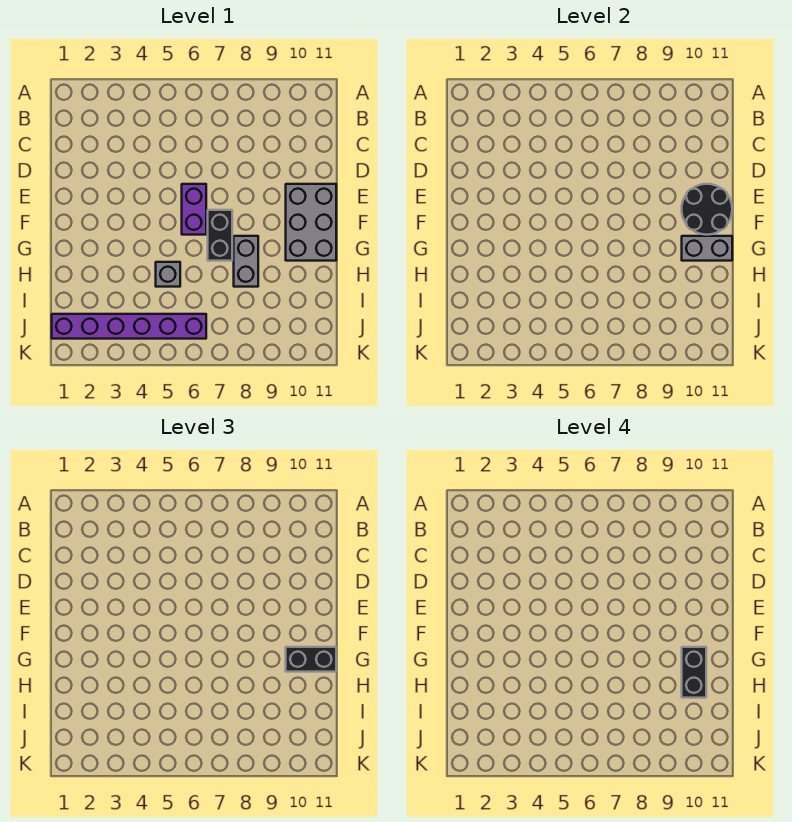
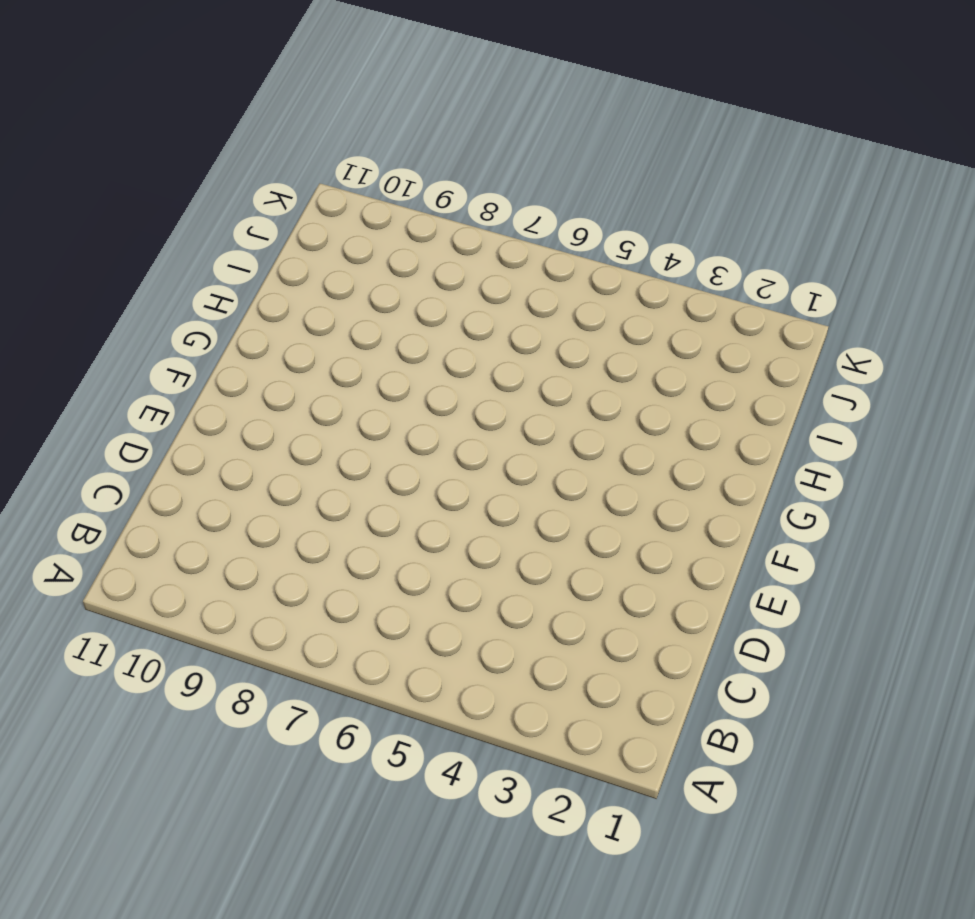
none -> purple 1x2 brick [182,184,206,235]
none -> grey 2x3 brick [286,184,336,261]

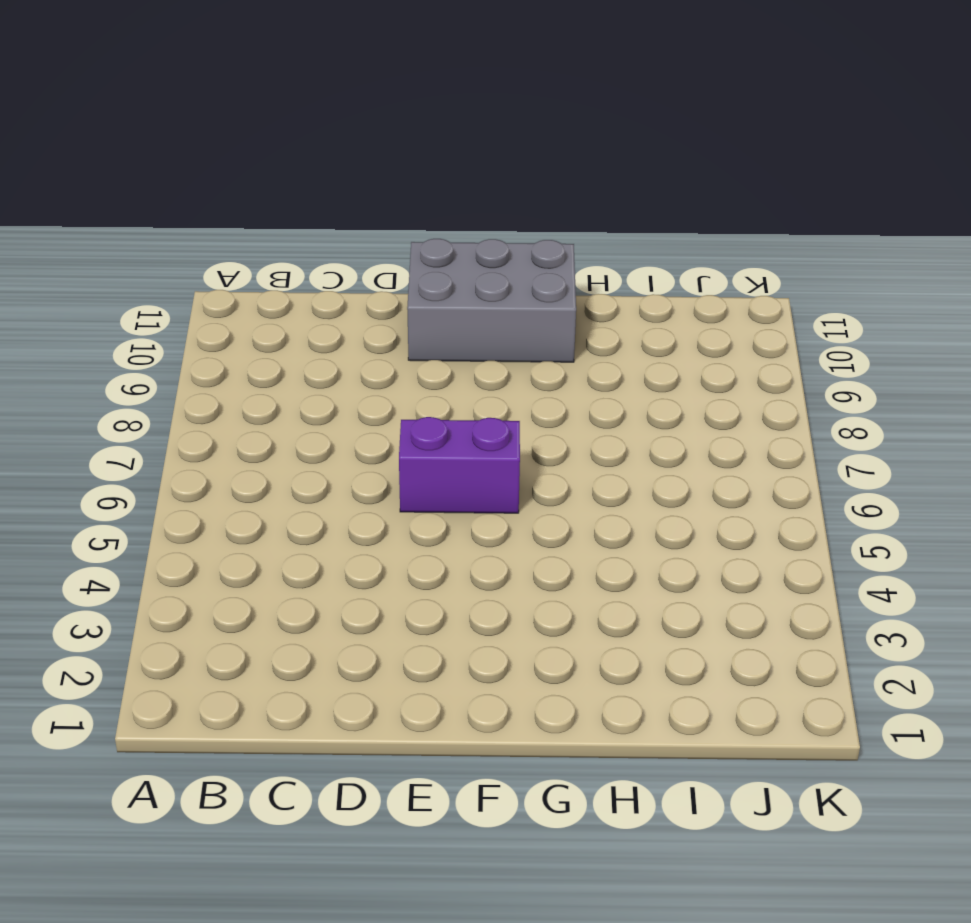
none -> black 1x2 brick [208,210,232,261]
none -> grey 1x2 brick [234,236,258,287]

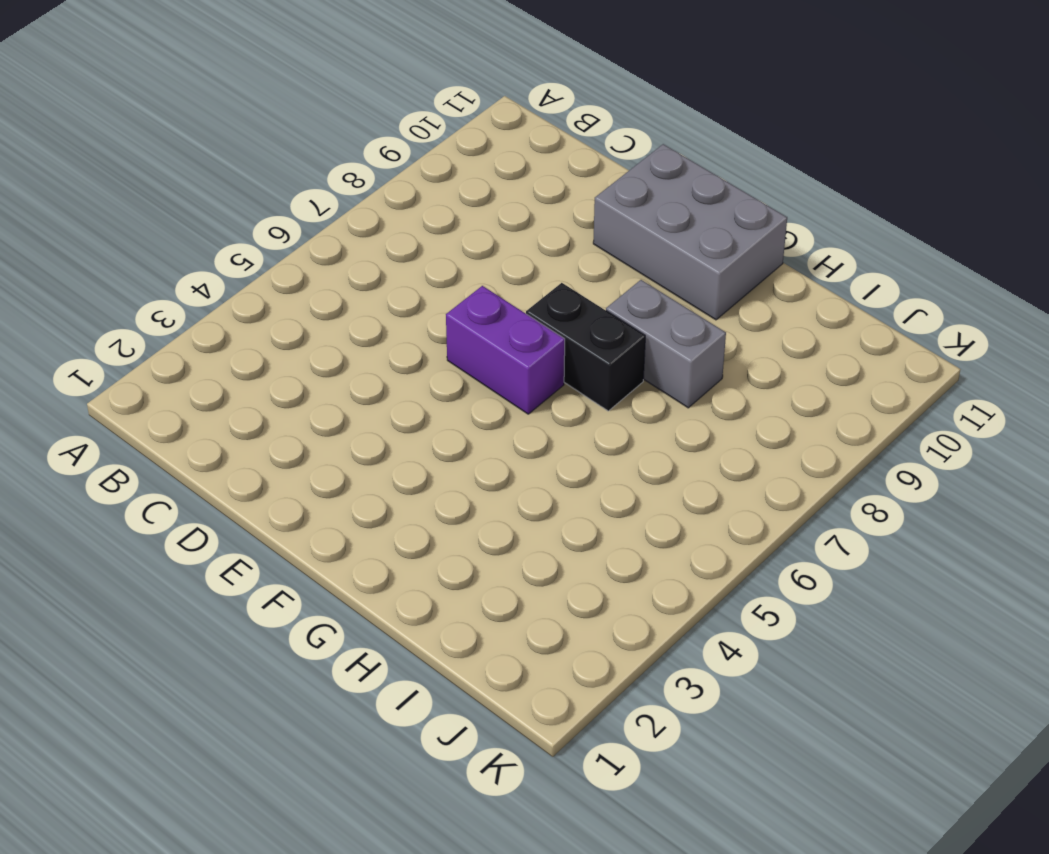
none -> grey 1x1 brick [156,262,180,287]
none -> purple 1x6 brick [52,314,206,339]

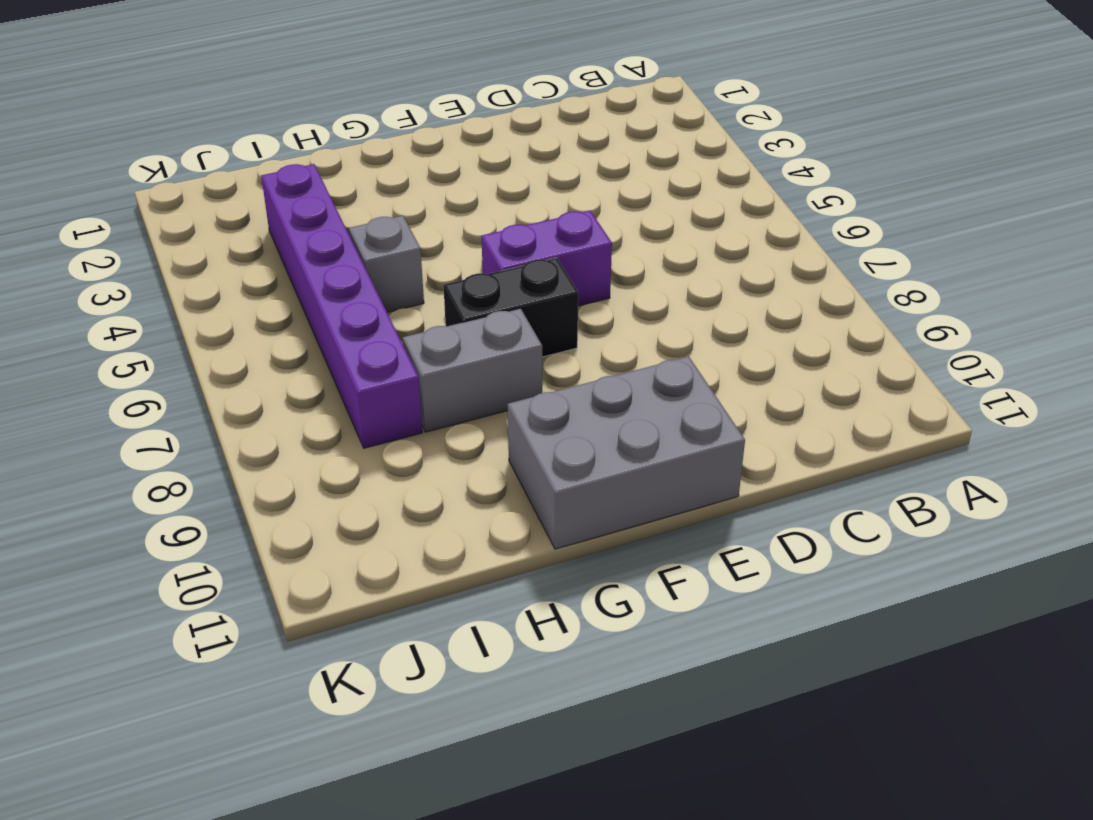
purple 1x6 brick [261,164,422,448] -> purple 1x6 brick moved to [52,314,206,339]
none -> black 2x2 round brick [682,184,732,235]
none -> grey 1x2 brick [682,236,732,261]

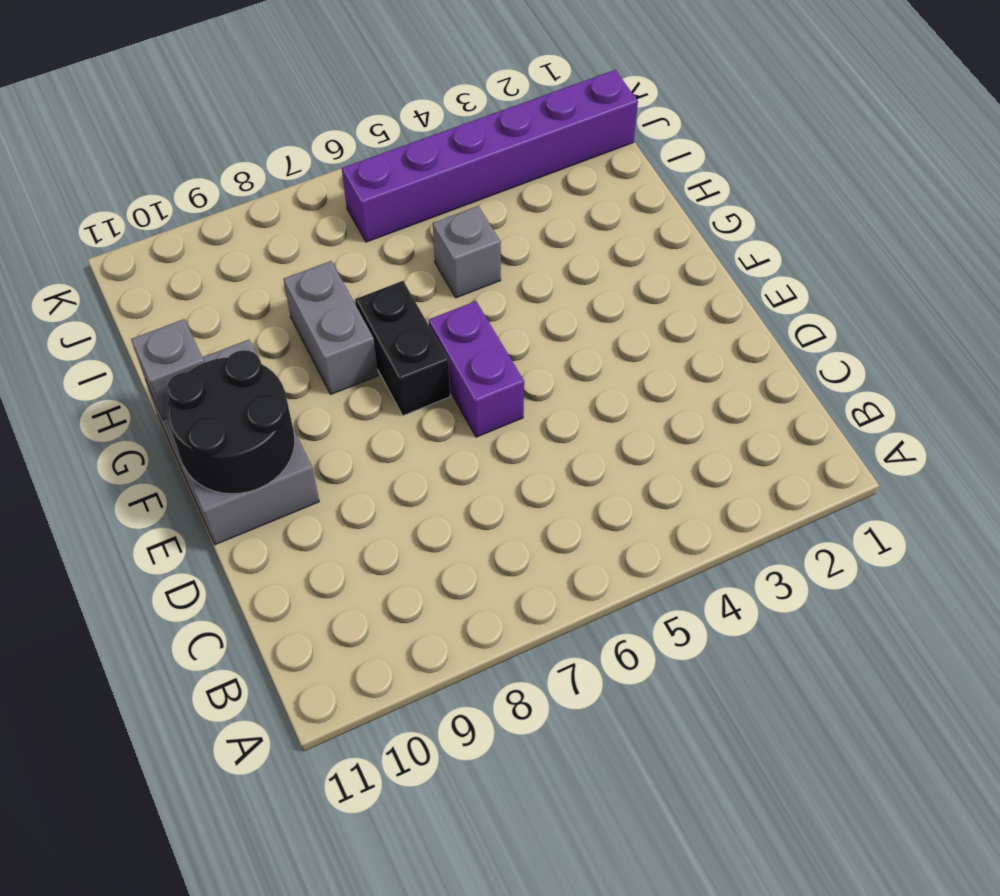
grey 1x1 brick [131,319,204,420] -> grey 1x2 brick [682,236,732,261]
none -> black 1x2 brick [286,647,336,672]
none -> black 1x2 brick [682,647,706,698]

